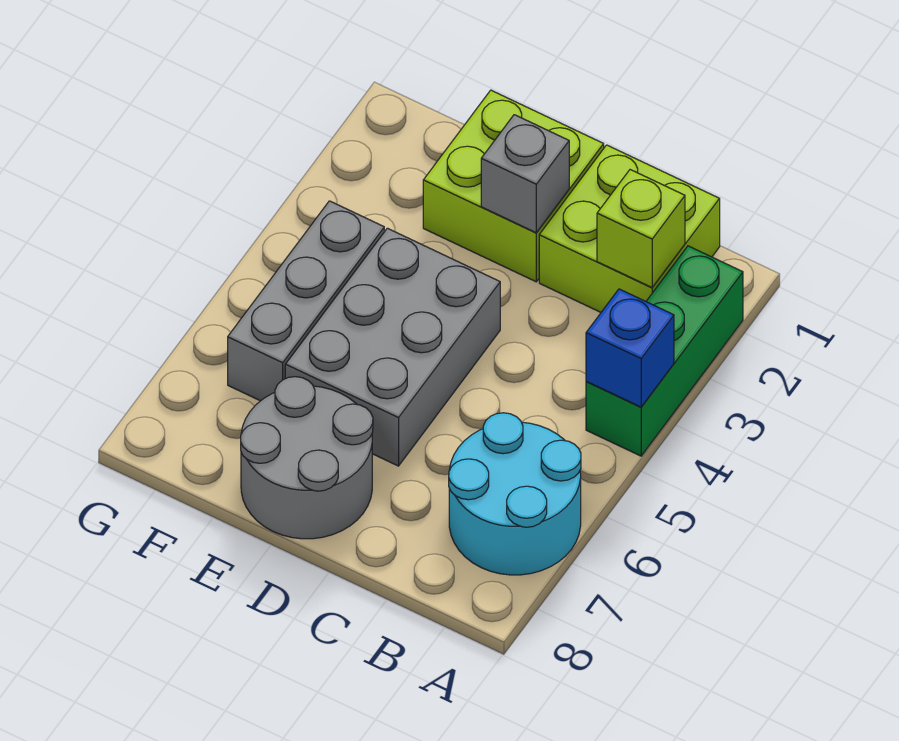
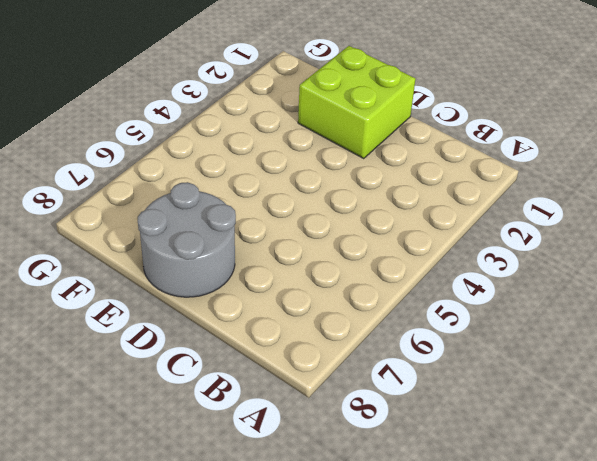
none -> green 1x3 brick [586,246,743,456]
none -> cyan 2x2 round brick [449,413,581,575]

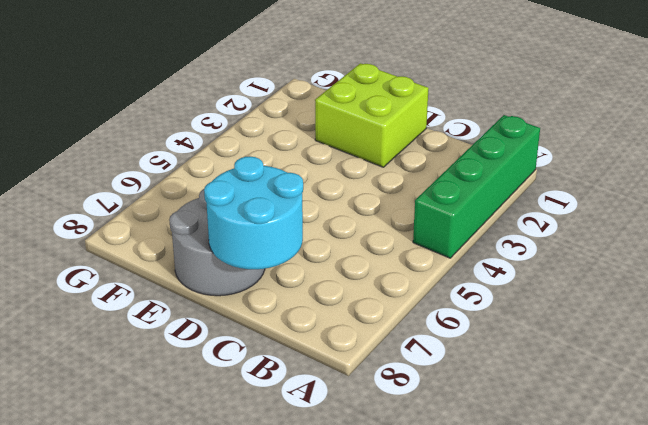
green 1x4 brick [413,115,540,258] -> green 1x3 brick [586,246,743,456]
cyan 2x2 round brick [204,156,303,269] -> cyan 2x2 round brick moved to [449,413,581,575]
none -> lime 2x2 brick [539,145,720,312]
none -> grey 2x3 brick [285,228,500,466]

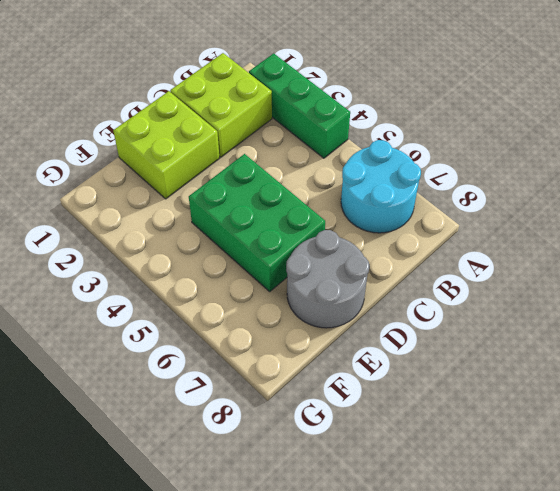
green 2x3 brick [189,154,325,291] -> grey 2x3 brick [285,228,500,466]
none -> grey 1x3 brick [228,201,384,401]
none -> blue 1x1 brick [586,289,674,407]

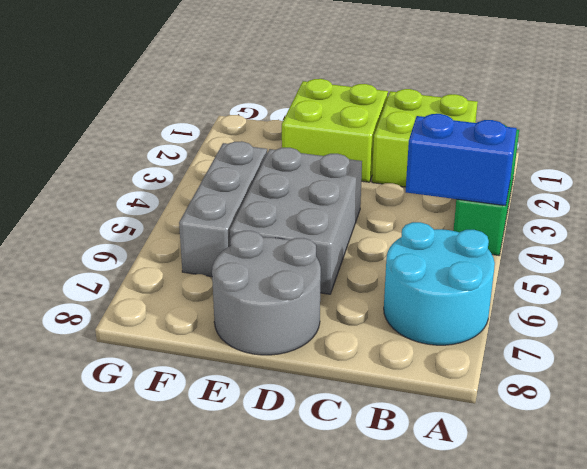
blue 1x2 brick [406,114,517,206] -> blue 1x1 brick [586,289,674,407]
none -> lime 1x1 brick [597,170,685,287]
none -> grey 1x1 brick [481,115,569,233]

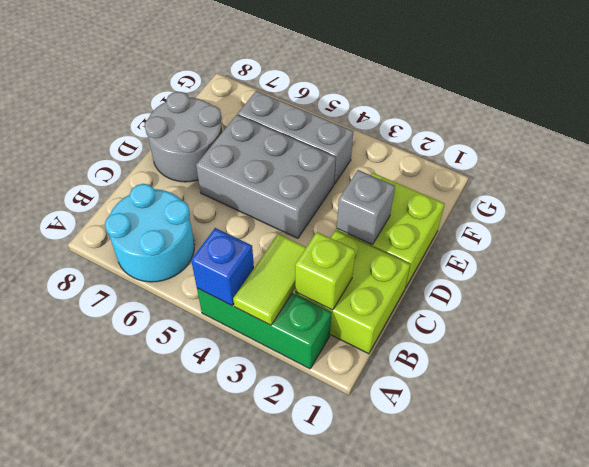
lime 1x2 tile [233,234,306,325] -> none

